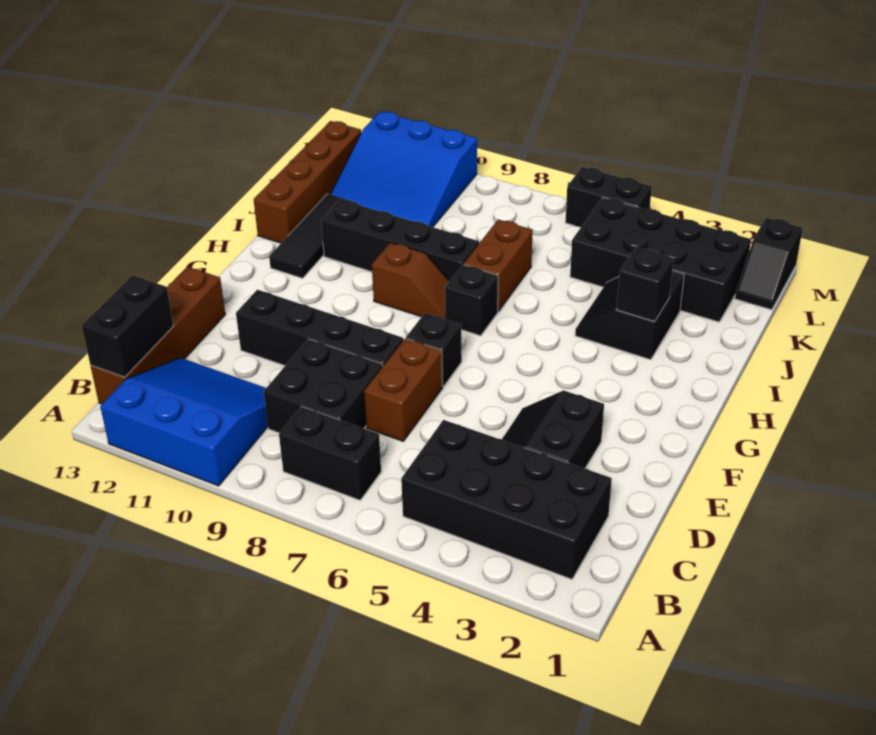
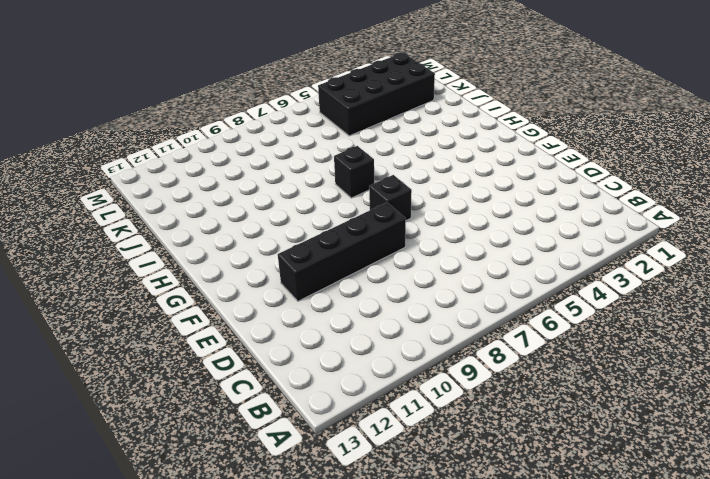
none -> blue 3x3 slope [100,358,268,486]
none -> black 2x4 brick [401,420,612,579]
none -> black 1x2 brick [279,406,381,500]

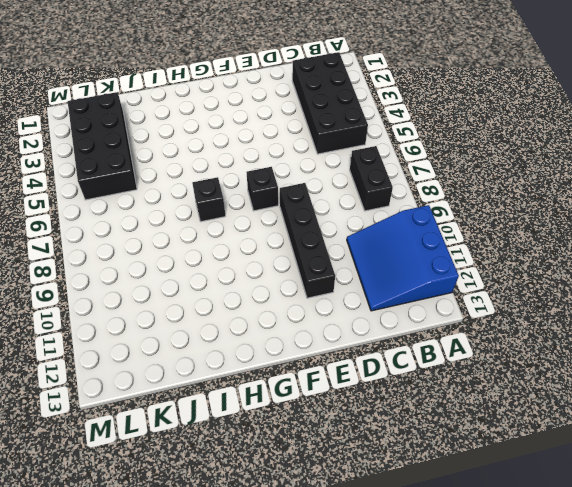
none -> brown 1x4 brick [90,267,225,404]
none -> black 2x2 brick [264,339,383,433]
none -> black 2x2 slope [502,390,604,469]

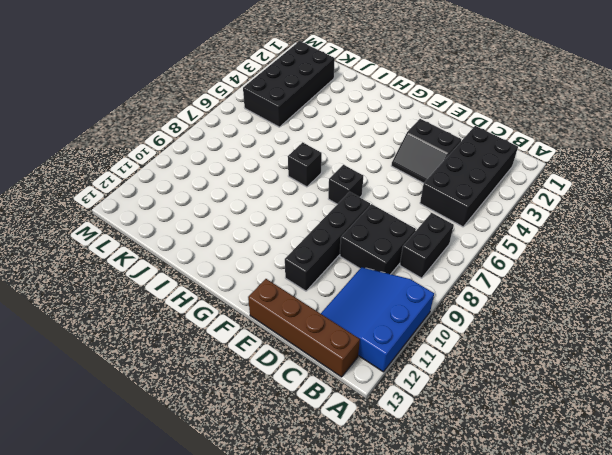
none -> brown 1x2 brick [364,338,443,441]
none -> brown 1x2 slope [372,242,449,319]
none -> black 1x3 tile [269,194,359,278]

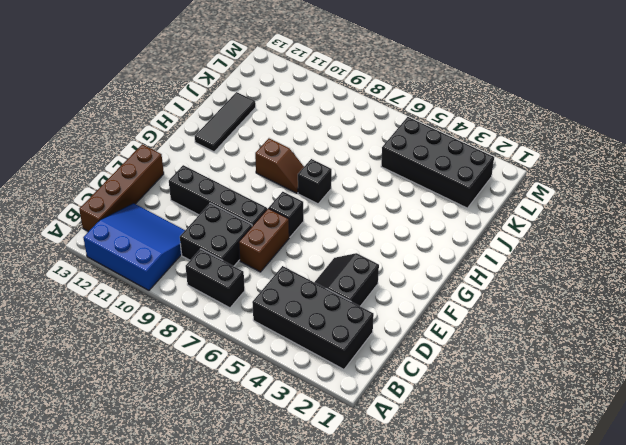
none -> black 2x2 slope [575,271,684,360]
none -> brown 1x2 brick [464,220,533,311]
none -> black 1x4 brick [321,200,479,281]

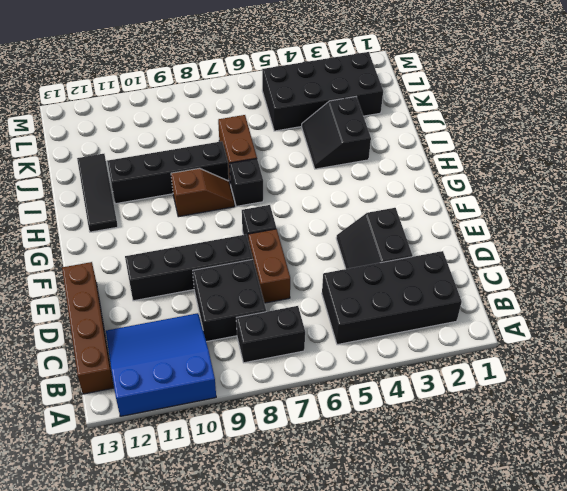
none -> brown 1x4 brick [254,121,361,243]
none -> blue 3x3 slope [330,111,477,227]
none -> black 1x2 slope [735,218,803,310]

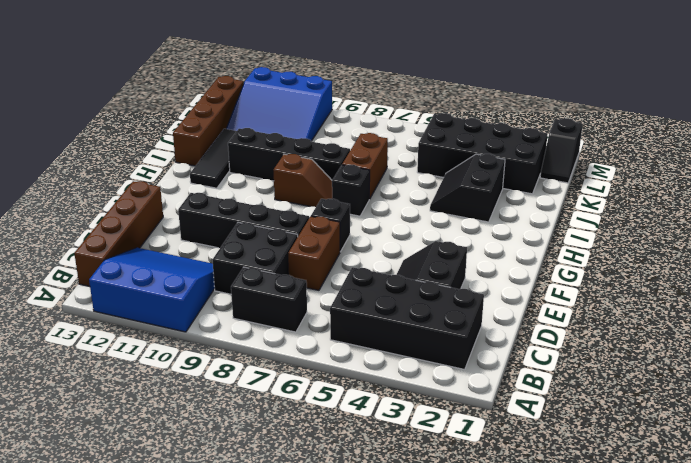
none -> black 1x2 brick [565,167,652,227]
none -> black 1x2 brick [82,275,173,377]
none -> black 1x1 brick [617,247,674,321]

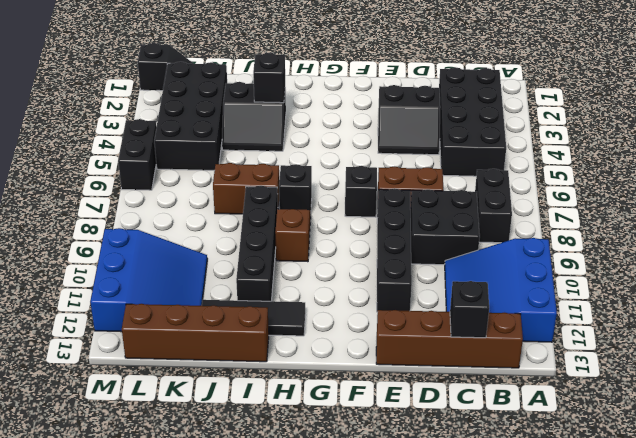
black 1x1 brick [450,281,489,338] -> black 1x2 brick [82,275,173,377]

